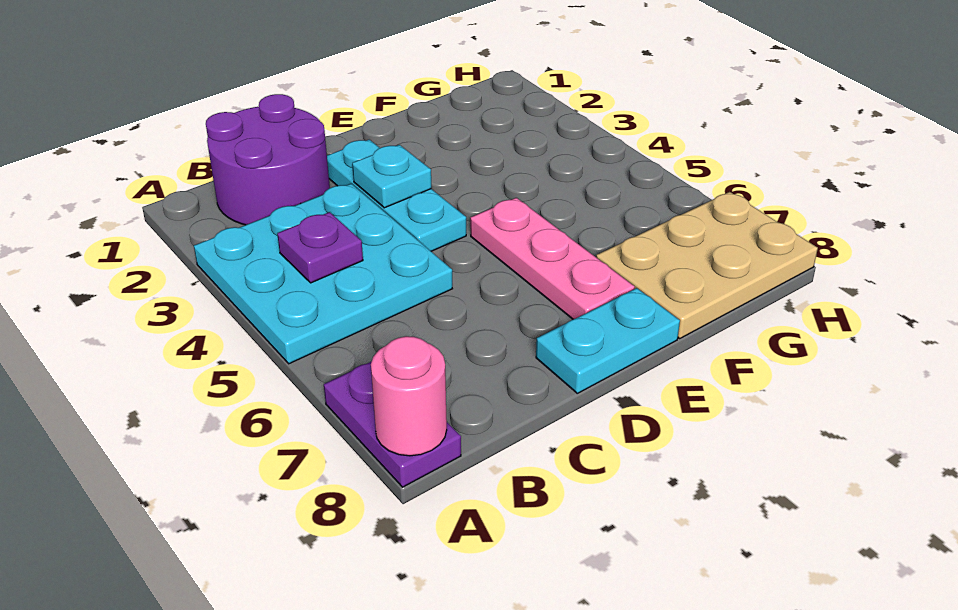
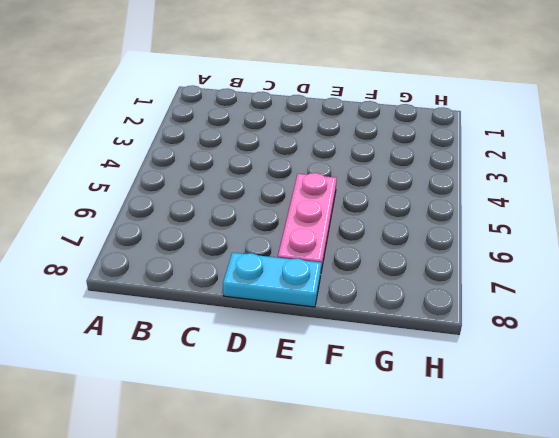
none -> cyan 3x3 plate [194,184,452,364]
none -> purple 1x2 plate [324,361,461,487]

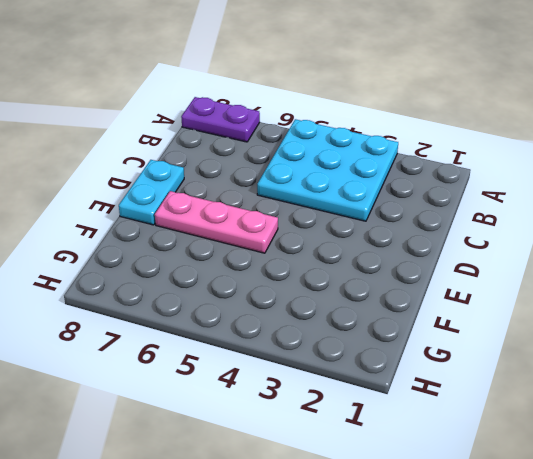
none -> purple 2x2 round brick [206,94,330,225]
none -> cyan 1x3 plate [327,140,466,251]

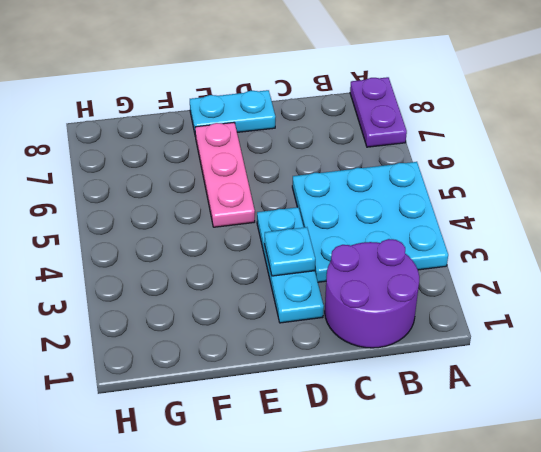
none -> tan 2x3 plate [596,192,818,338]
none -> pink 1x1 round brick [371,336,447,456]

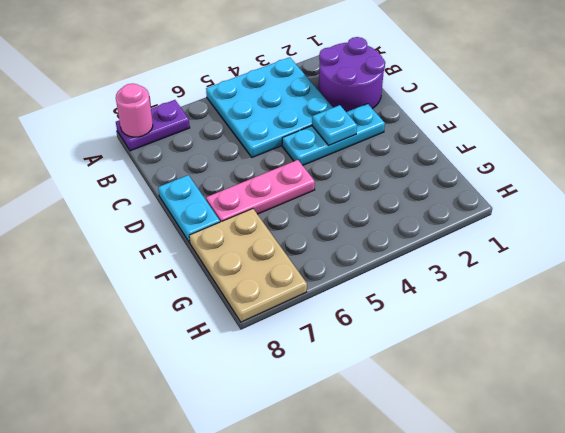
none -> purple 1x1 plate [277,212,363,283]

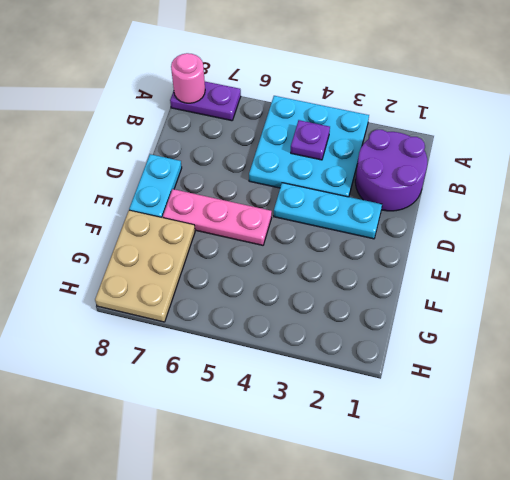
none -> cyan 1x1 plate [352,145,432,208]

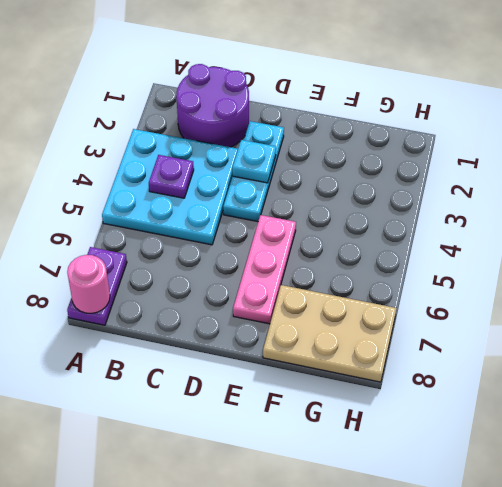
none -> cyan 1x2 plate [536,288,680,393]

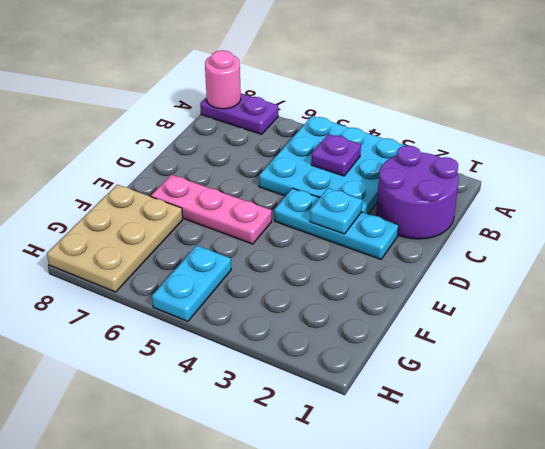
cyan 1x2 plate [152,245,231,321] -> cyan 1x2 plate moved to [536,288,680,393]

